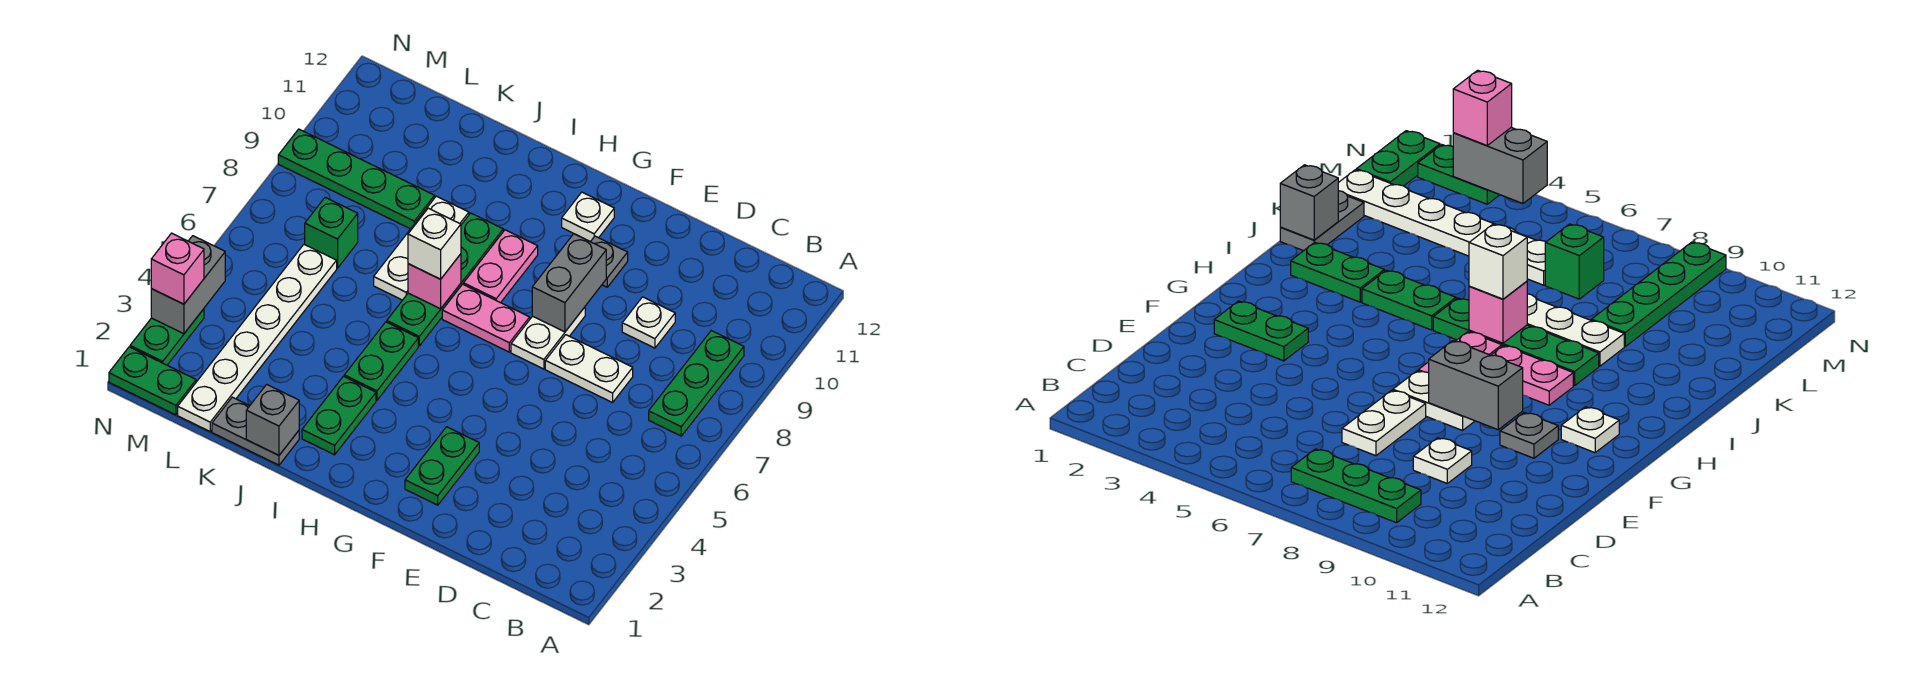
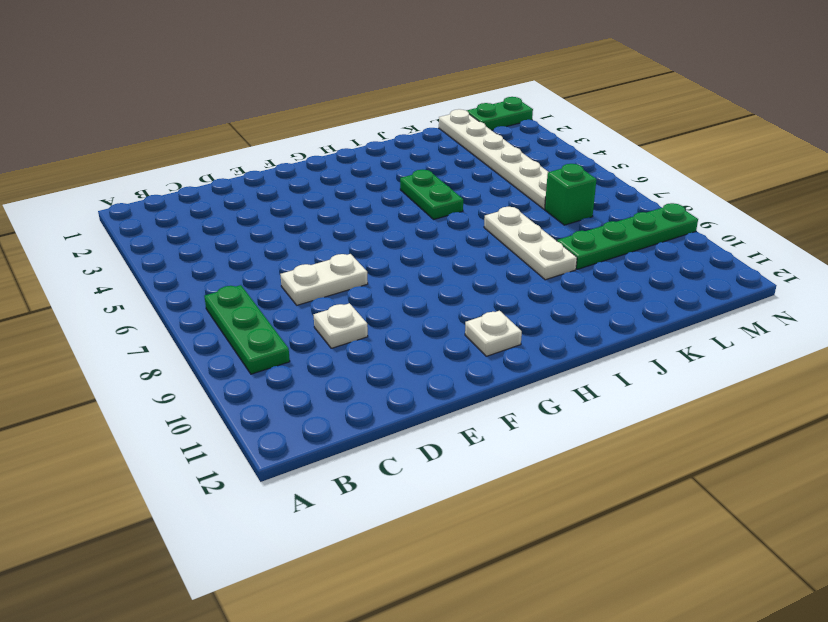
none -> green 1x2 plate [405,427,479,505]
none -> white 1x2 plate [511,307,585,369]
none -> grey 1x1 plate [591,236,628,287]

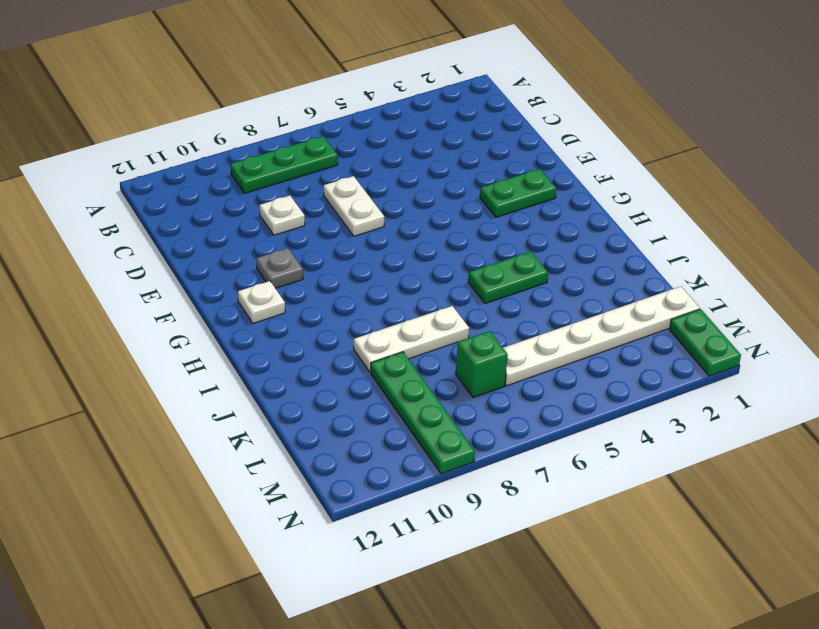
none -> white 1x2 plate [511,307,585,369]
none -> pink 1x2 plate [442,284,530,352]
none -> pink 1x2 plate [464,230,538,303]

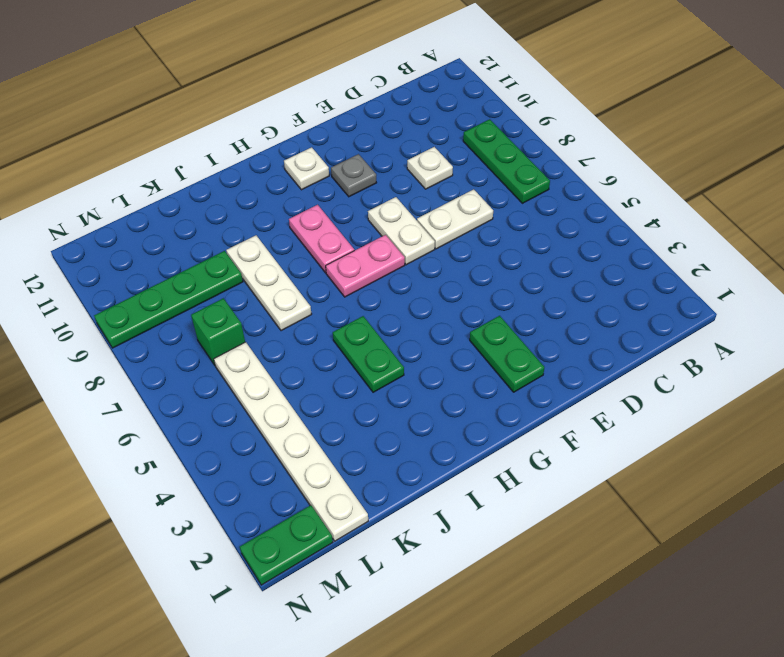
none -> green 1x2 plate [302,376,376,455]
none -> green 1x4 plate [387,213,503,346]
none -> grey 1x2 plate [212,397,299,465]

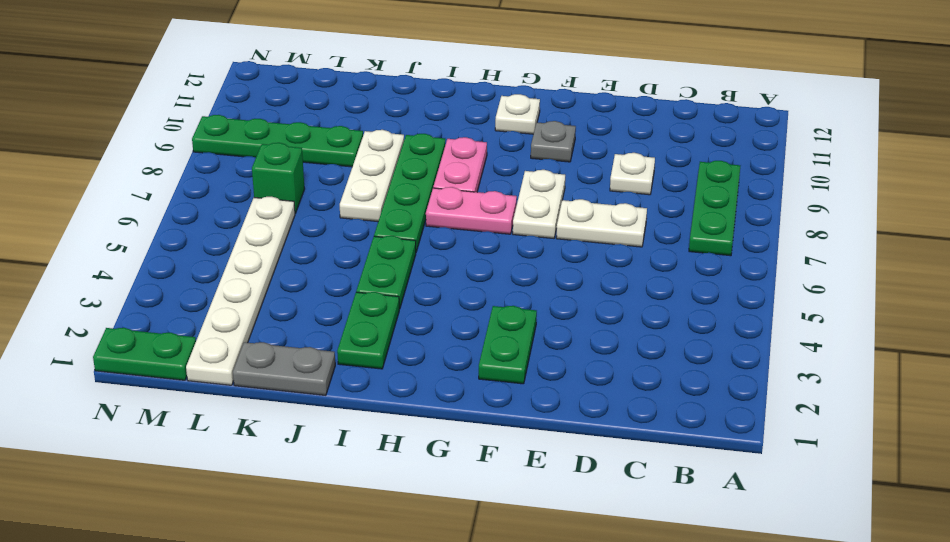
none -> green 1x2 plate [130,309,204,365]
none -> grey 1x2 brick [532,234,606,332]
none -> pink 1x1 brick [408,254,461,309]

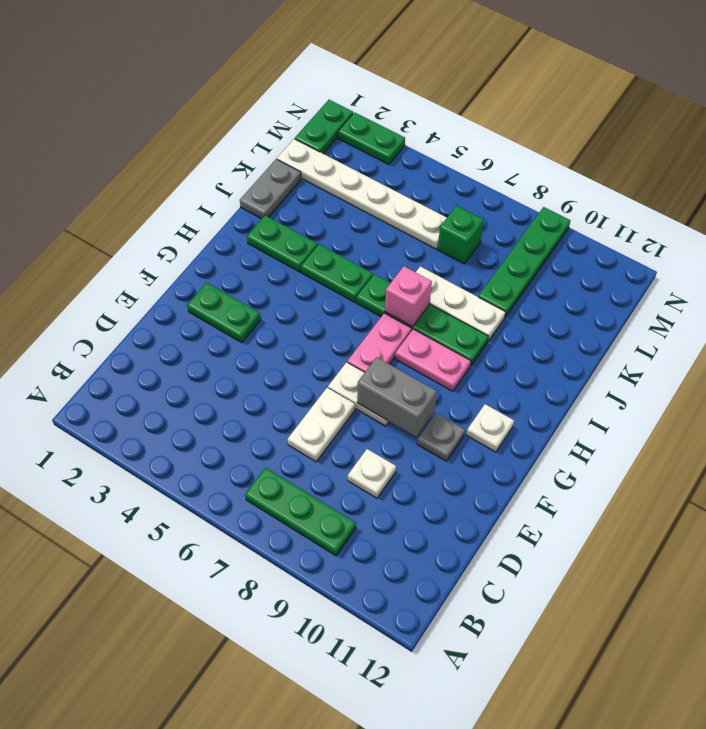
none -> grey 1x1 brick [246,384,299,455]
none -> grey 1x2 brick [151,236,225,334]
none -> white 1x1 brick [408,208,461,279]

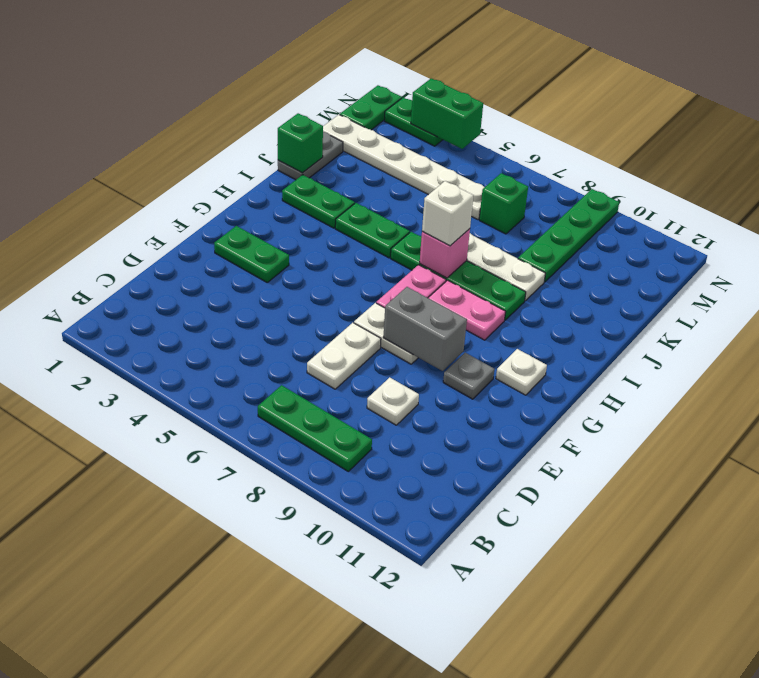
green 1x1 brick [278,113,323,173] -> grey 1x1 brick [246,384,299,455]
green 1x2 brick [411,78,483,149] -> grey 1x2 brick [151,236,225,334]
none -> pink 1x1 brick [151,233,204,304]

